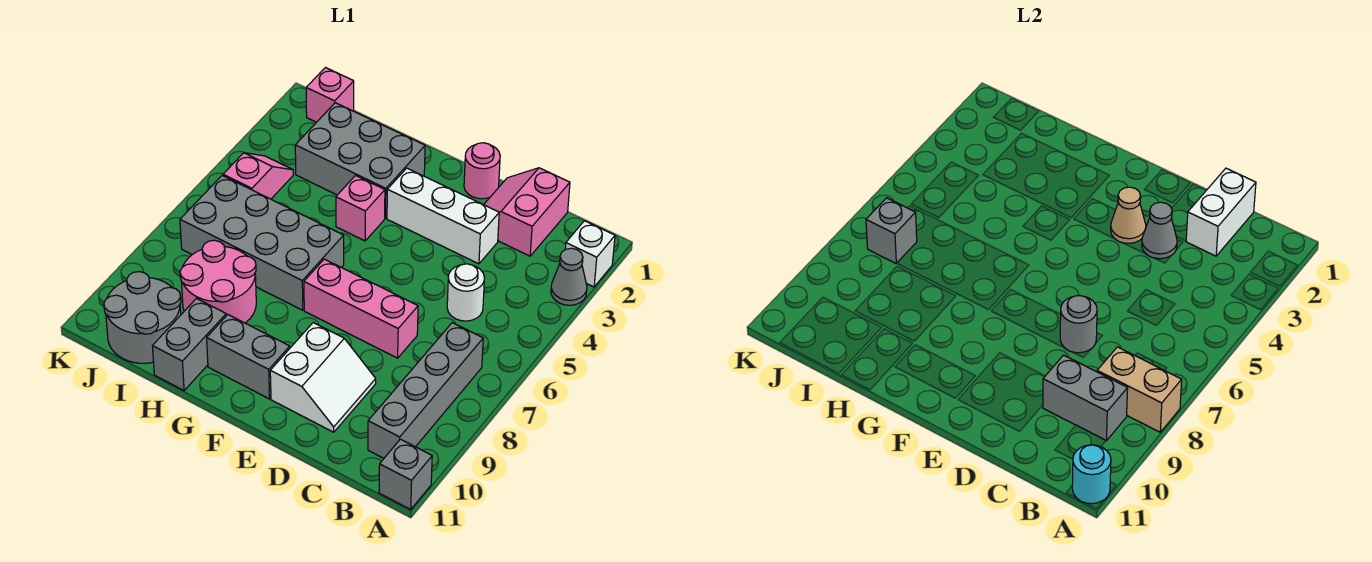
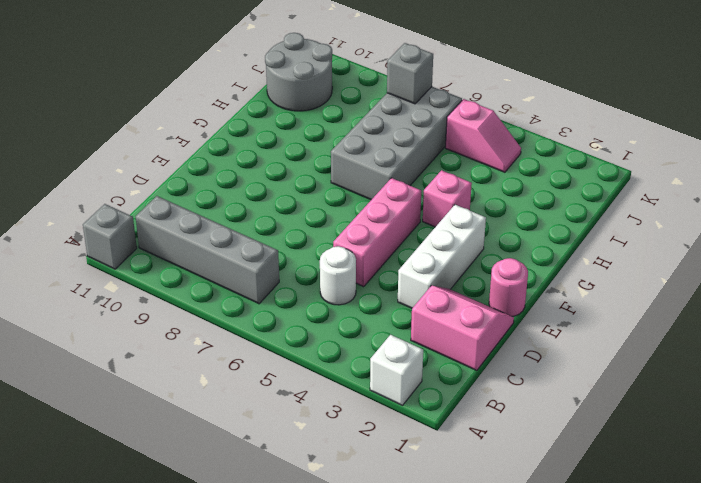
pink 1x3 brick [333,178,421,287] -> pink 1x3 brick moved to [304,259,418,358]
none -> grey 1x1 cone [551,248,587,305]
none -> white 2x2 slope [270,323,376,432]
none -> grey 1x2 brick [207,315,290,399]

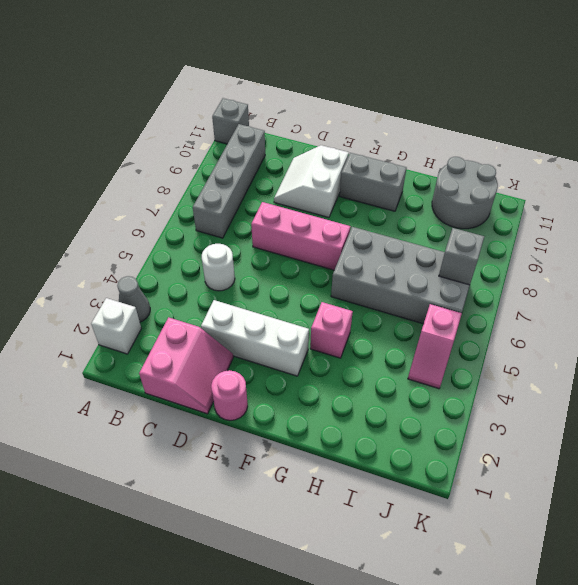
none -> grey 2x3 brick [295,103,425,218]
none -> pink 2x2 round brick [180,240,256,323]
none -> grey 1x2 brick [152,299,226,390]

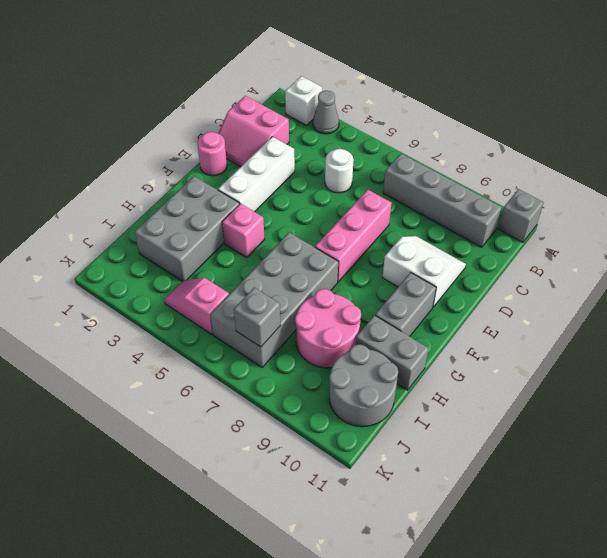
none -> pink 1x1 brick [306,68,354,122]
none -> tan 1x2 brick [1097,347,1182,432]
none -> cyan 1x1 round brick [1072,445,1111,504]

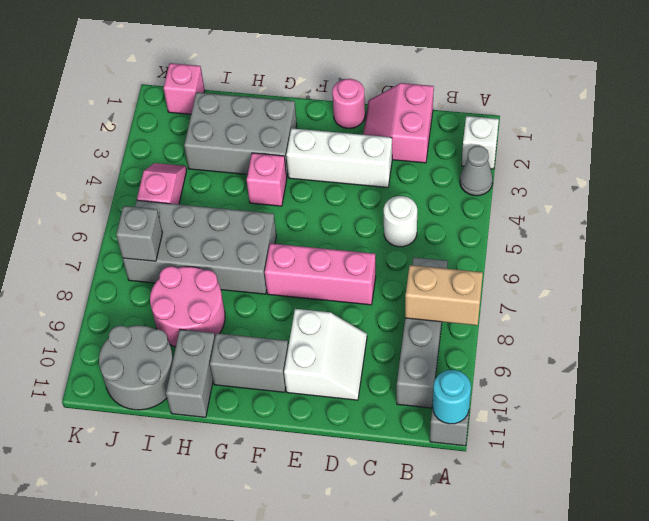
none -> grey 1x2 brick [1043,355,1128,441]
none -> white 1x2 brick [1186,168,1256,256]
none -> grey 1x1 cone [1142,202,1177,259]

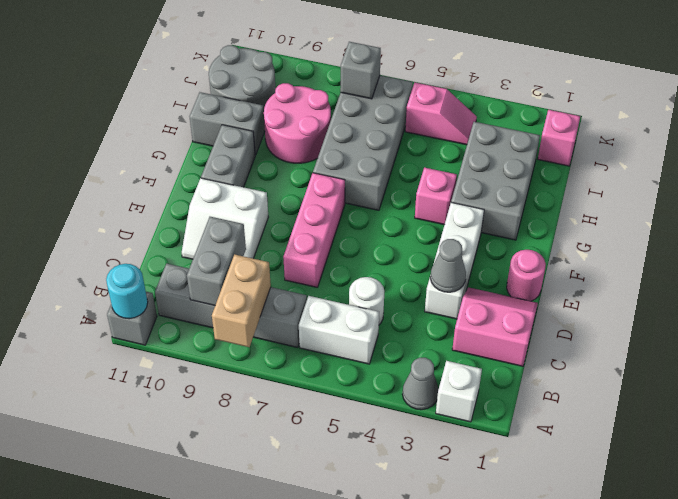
white 1x2 brick [299,296,379,364] -> white 1x2 brick moved to [1186,168,1256,256]
none -> grey 1x1 round brick [1060,296,1097,353]
none -> tan 1x1 cone [1111,187,1146,243]

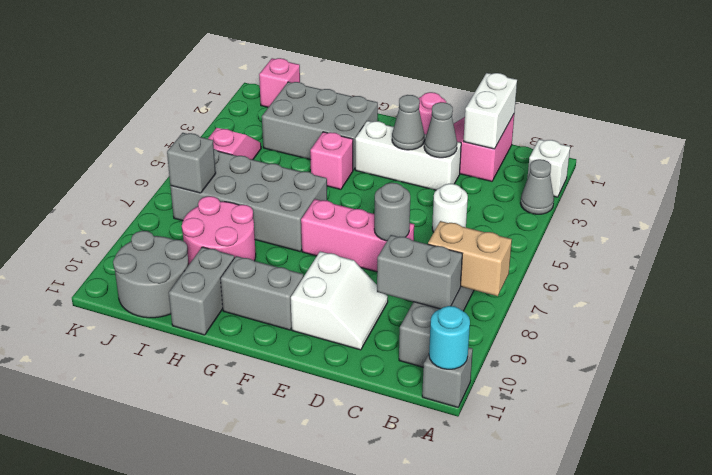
grey 1x1 cone [392,95,425,150] -> tan 1x1 cone [1111,187,1146,243]

